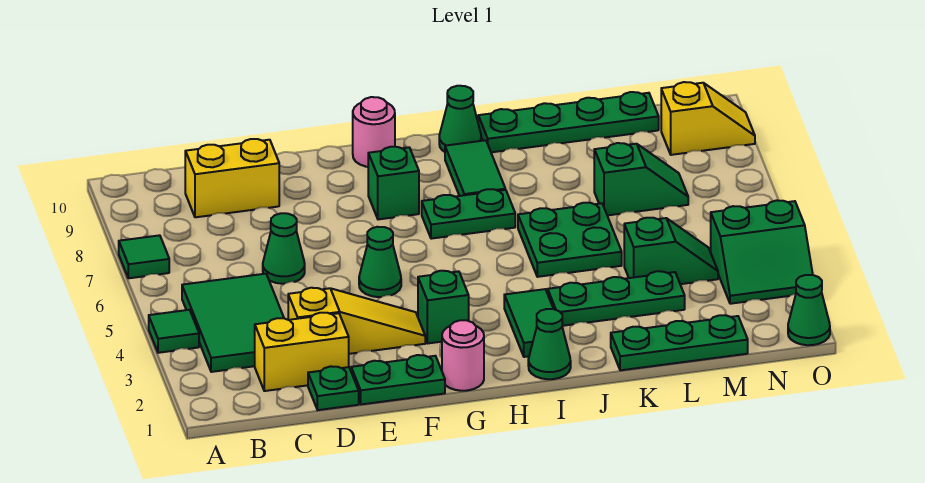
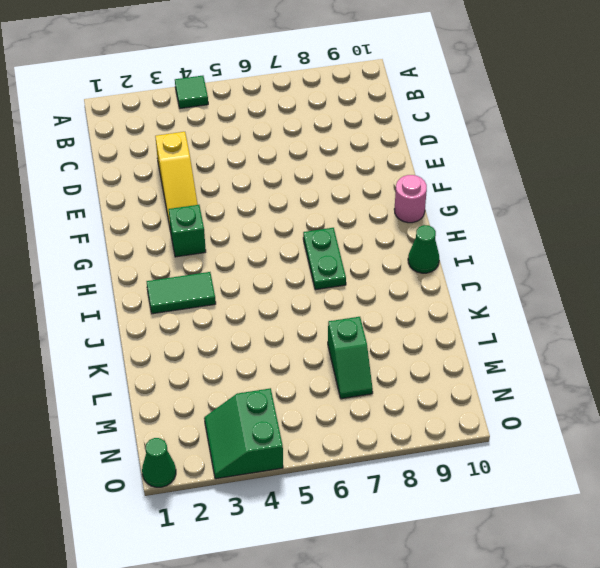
none -> green 1x1 tile [119,235,169,278]
none -> green 2x3 tile [182,274,284,372]
none -> yellow 1x2 brick [255,313,349,391]

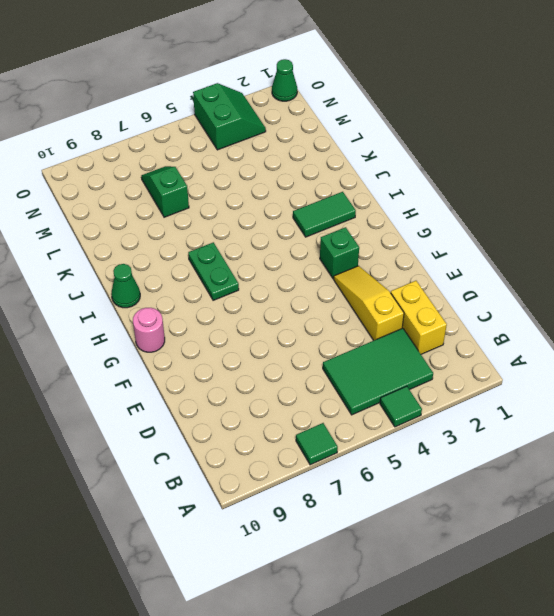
none -> yellow 1x2 brick [185,139,279,217]
none -> green 1x1 plate [308,366,359,410]
none -> green 1x1 cone [263,213,305,284]

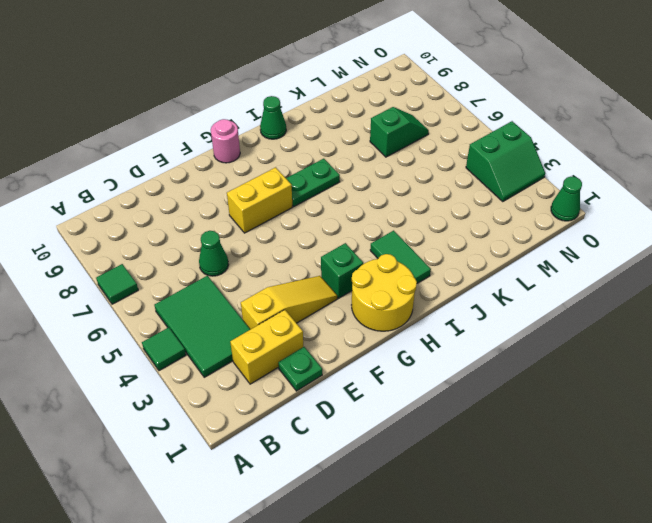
yellow 1x2 brick [227,167,292,233] -> yellow 1x2 brick moved to [185,139,279,217]
yellow 2x2 round brick [352,254,417,331] -> pink 1x1 round brick [442,320,484,391]
none -> green 1x2 plate [351,355,445,404]
none -> green 1x1 cone [359,227,401,297]
none -> green 1x1 brick [368,147,419,219]

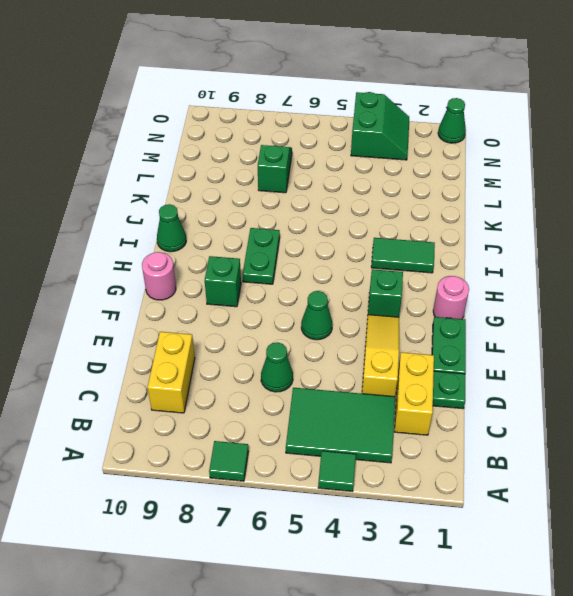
none -> green 1x1 cone [528,309,571,379]
none -> green 1x2 tile [445,140,505,196]
none -> green 1x3 plate [548,271,685,326]

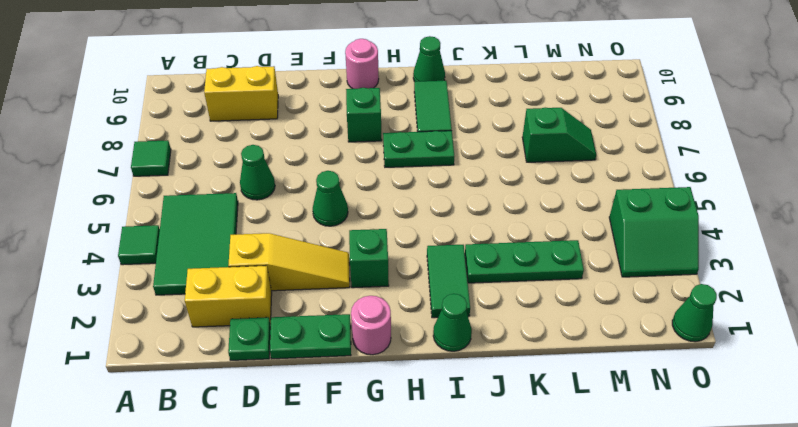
none -> green 2x2 plate [518,203,622,277]
none -> green 1x4 plate [478,92,659,152]
none -> green 1x3 plate [611,315,748,370]

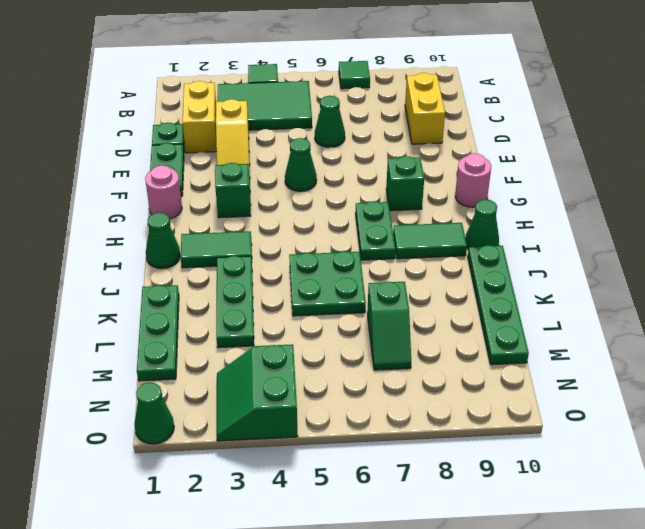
none -> green 1x2 slope [624,218,718,284]
none -> yellow 1x2 slope [661,82,755,155]

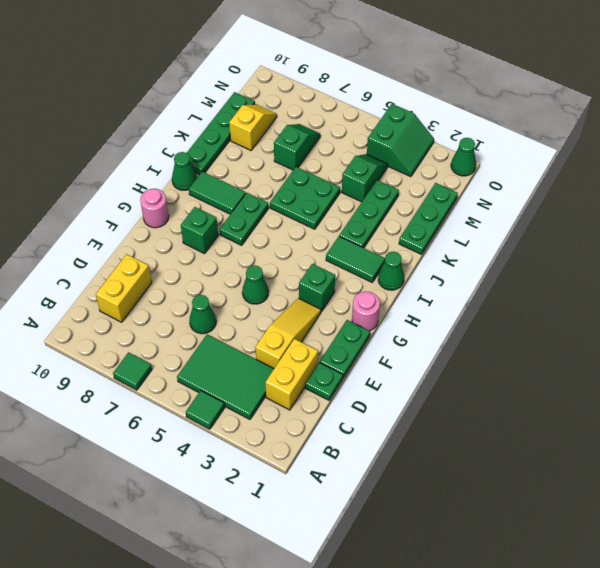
yellow 1x2 slope [229,104,277,150] -> yellow 1x2 slope moved to [661,82,755,155]

